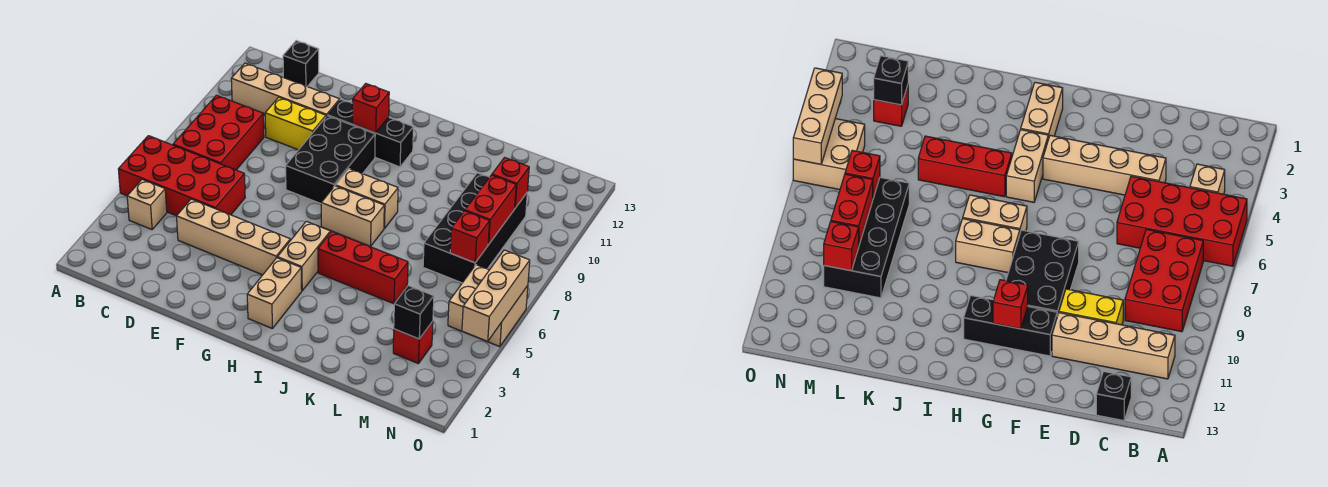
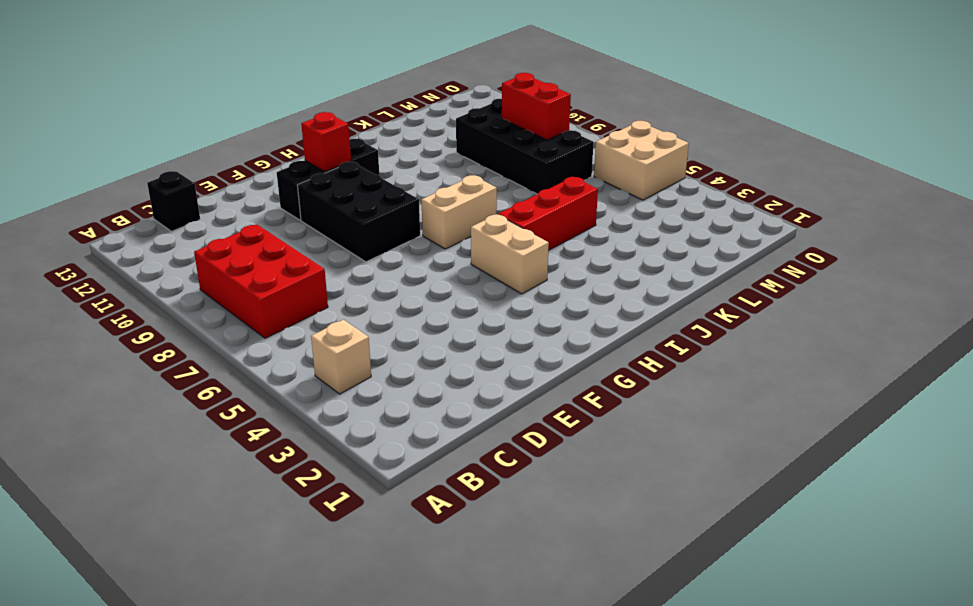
none -> red 2x4 brick [118,136,245,216]
none -> tan 1x4 brick [231,63,340,116]
none -> tan 1x4 brick [177,199,290,275]

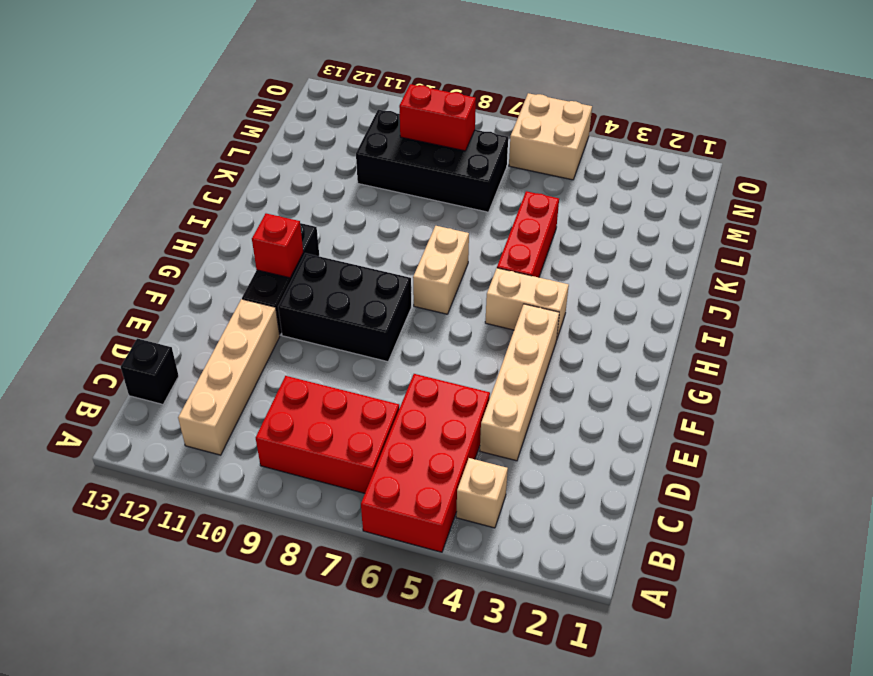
none -> yellow 1x2 brick [265,97,326,150]
none -> tan 1x2 brick [247,258,302,328]
none -> tan 1x2 brick [336,169,398,229]

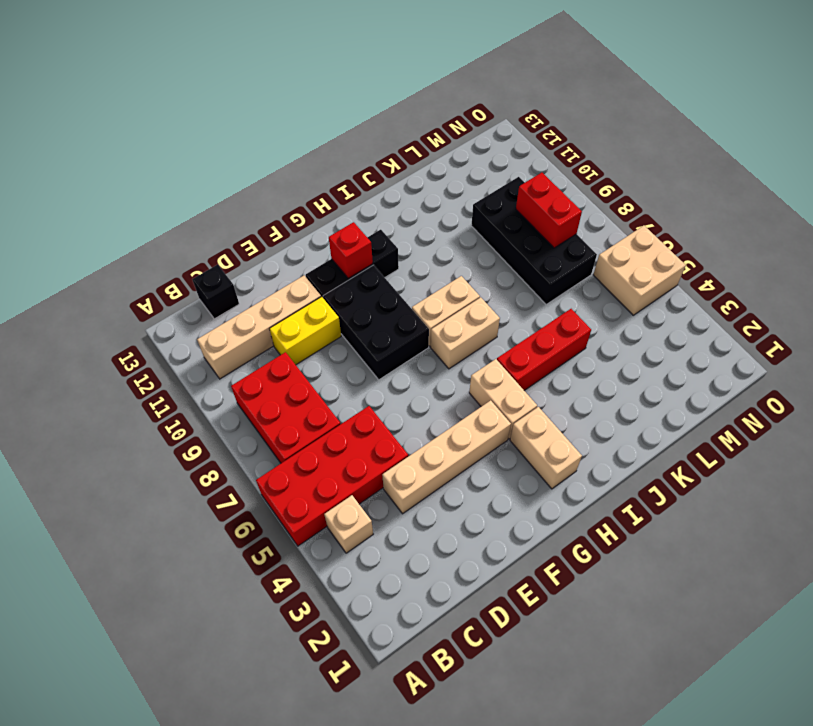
none -> red 1x1 brick [393,321,433,364]
none -> black 1x1 brick [394,286,434,339]
none -> red 1x1 brick [450,211,490,263]

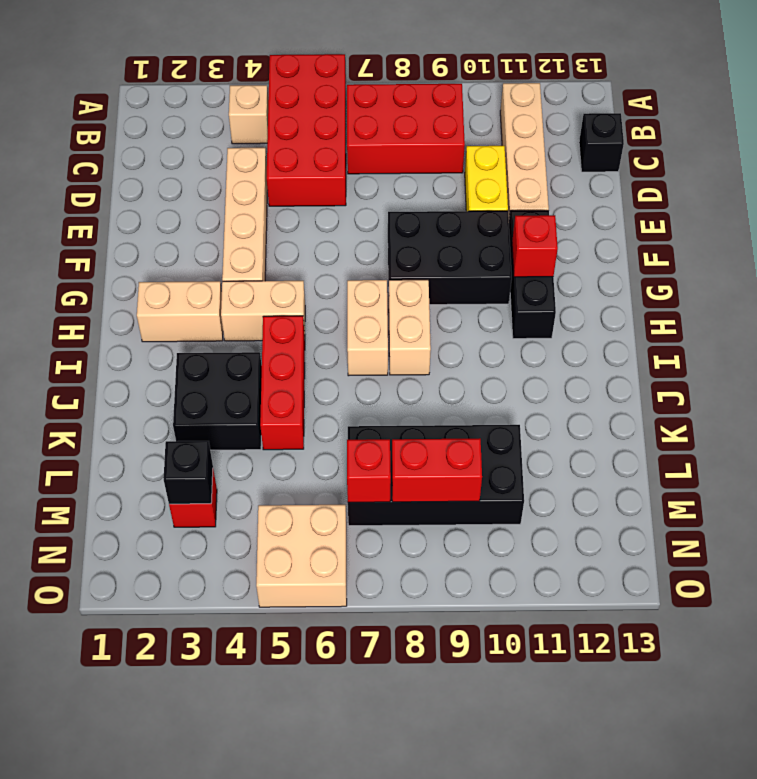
black 2x2 brick [173,352,262,450] -> none
none -> red 1x1 brick [492,158,529,208]
none -> tan 1x3 brick [462,250,530,341]

